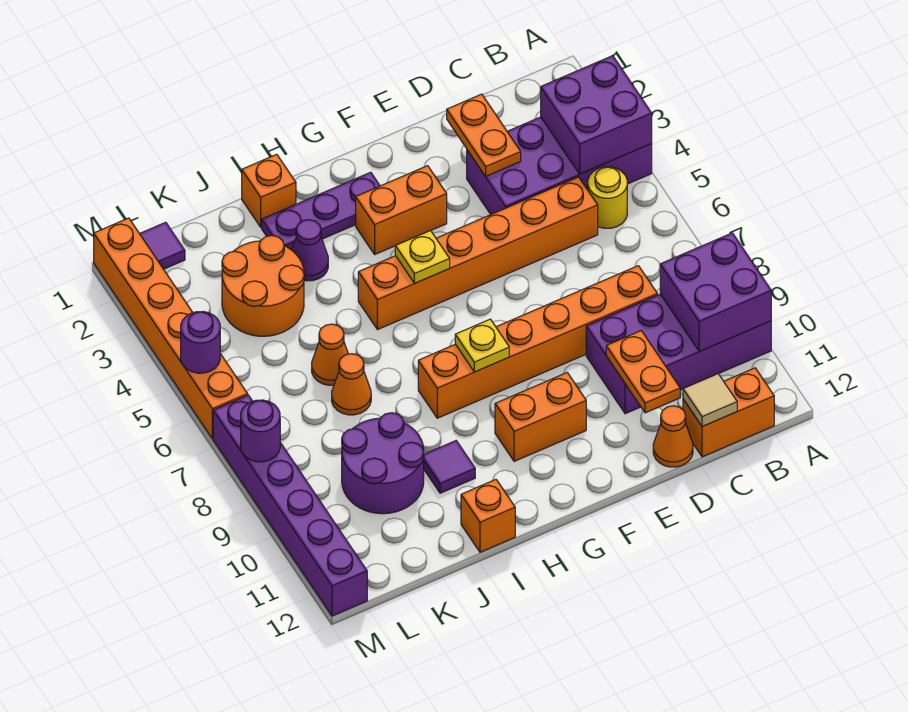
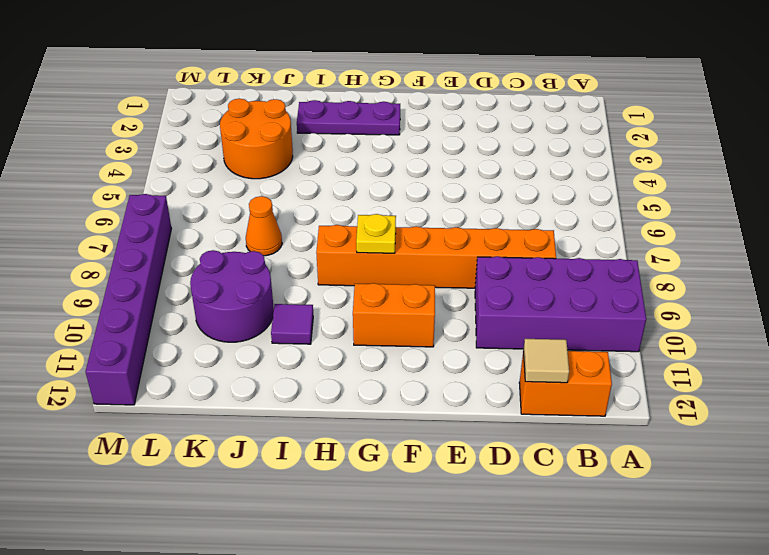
none -> purple 2x4 brick [467,117,652,214]
none -> yellow 1x1 round brick [588,167,627,228]
none -> orange 1x6 brick [358,177,598,330]
none -> orange 1x1 cone [653,406,693,467]

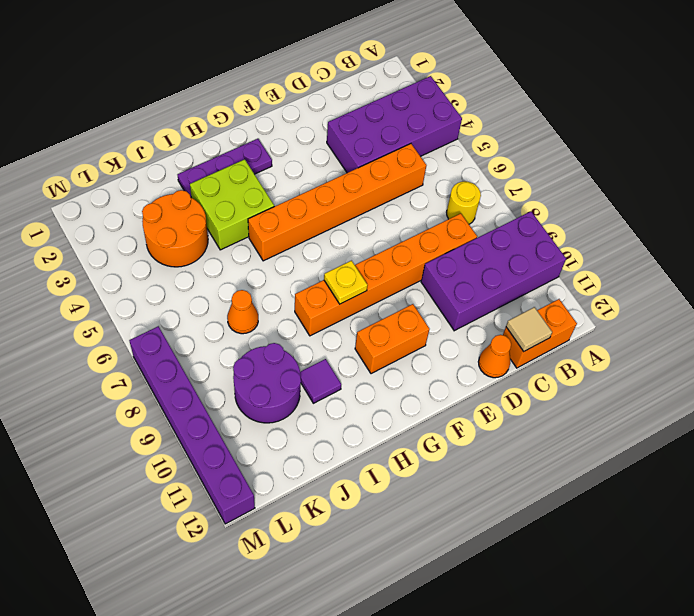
yellow 1x1 round brick [447,181,481,224] -> yellow 1x1 round brick moved to [588,167,627,228]
lime 2x2 brick [190,159,274,250] -> purple 1x1 cone [292,220,328,281]
none -> orange 1x2 brick [356,166,447,254]
none -> orange 1x1 brick [242,154,296,227]
none -> orange 1x1 brick [461,480,515,552]
none -> orange 1x1 cone [312,324,348,385]

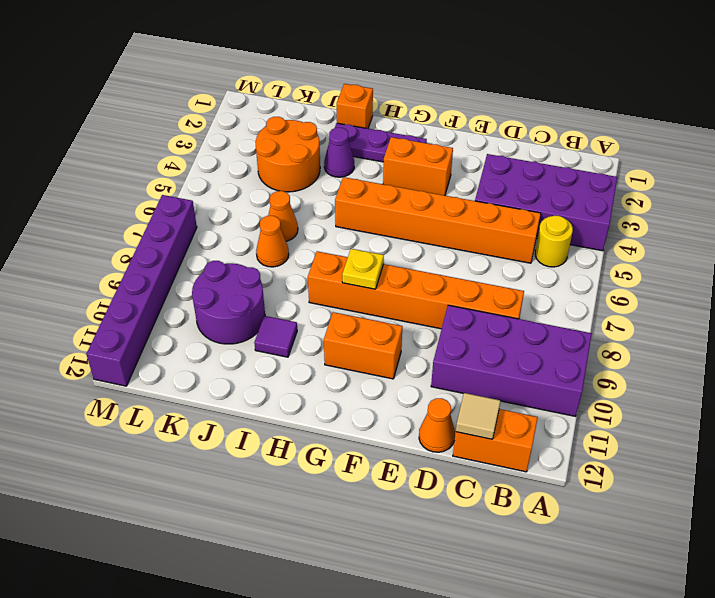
none -> orange 1x1 brick [461,480,515,552]
none -> purple 1x1 tile [140,222,185,269]
none -> orange 1x6 brick [94,218,248,439]
none -> purple 2x2 brick [541,56,652,174]

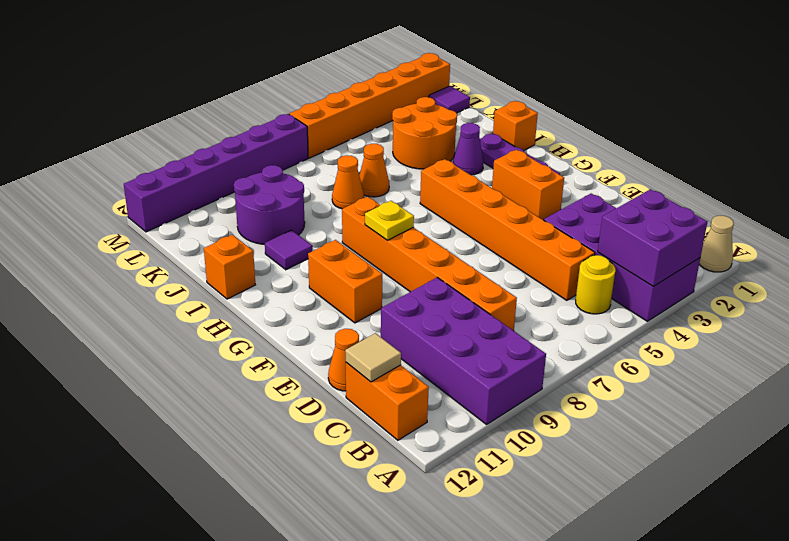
tan 1x1 cone [699,216,734,272] -> none
none -> purple 2x2 brick [660,233,771,352]
none -> orange 1x2 plate [447,94,521,176]
none -> orange 1x2 plate [606,331,680,413]
none -> yellow 1x1 plate [395,231,450,283]

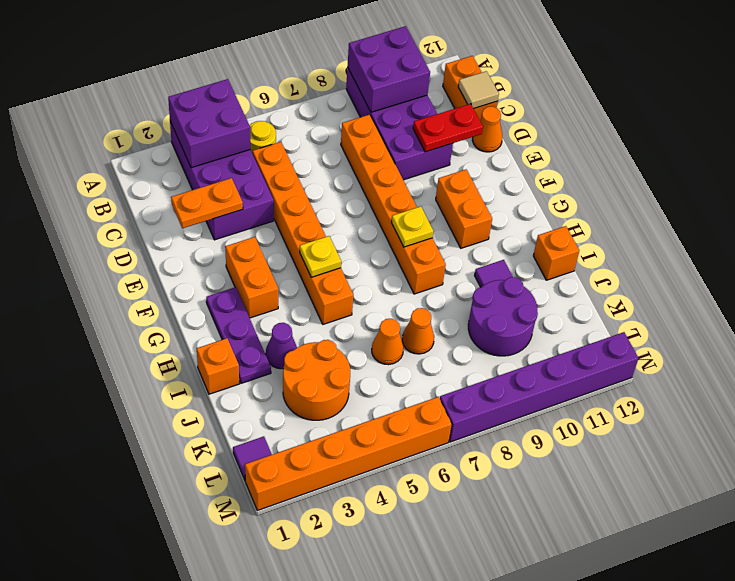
red 1x2 plate [413,104,483,152] -> orange 1x2 plate [606,331,680,413]
none -> purple 1x1 round brick [181,312,220,373]
none -> purple 1x1 round brick [241,400,280,462]

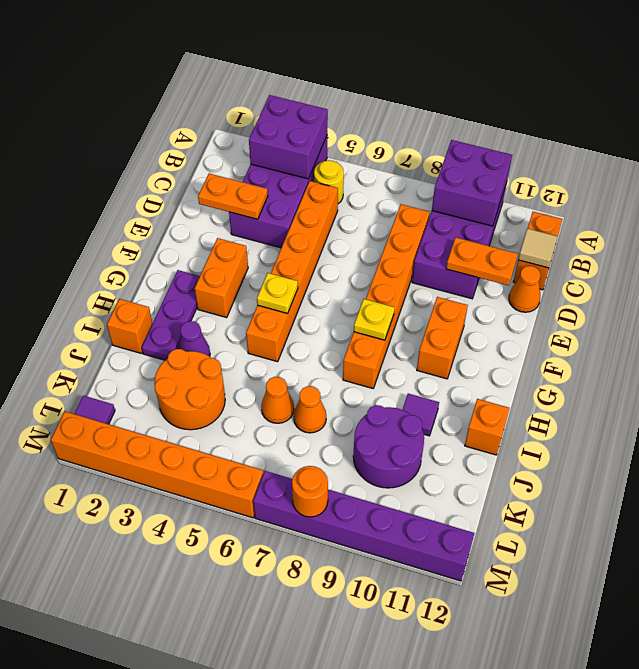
orange 1x1 round brick [292,466,328,517] -> purple 1x1 round brick [241,400,280,462]
none -> purple 1x1 round brick [181,312,220,373]

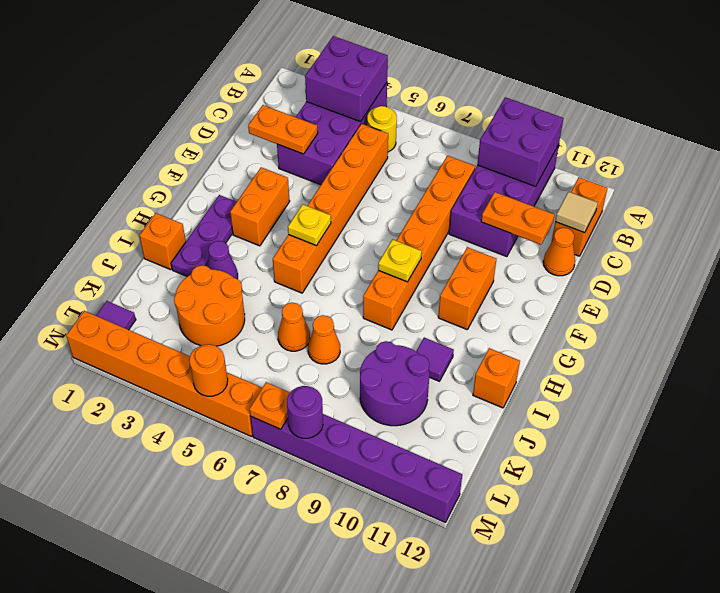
orange 1x1 round brick [189,344,228,396] -> purple 1x1 round brick [181,312,220,373]
orange 1x1 plate [249,382,290,429] -> none

